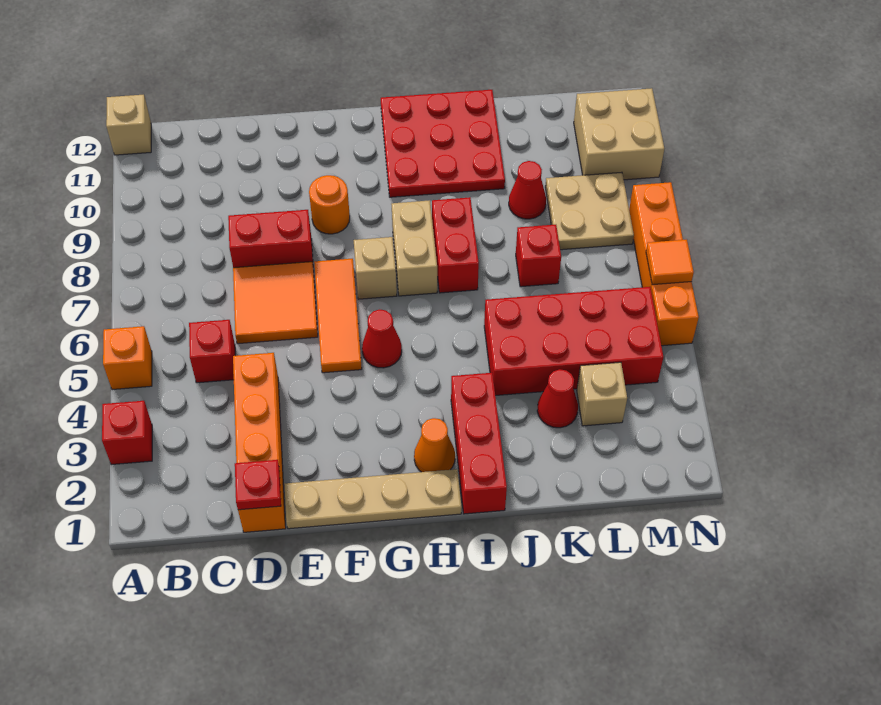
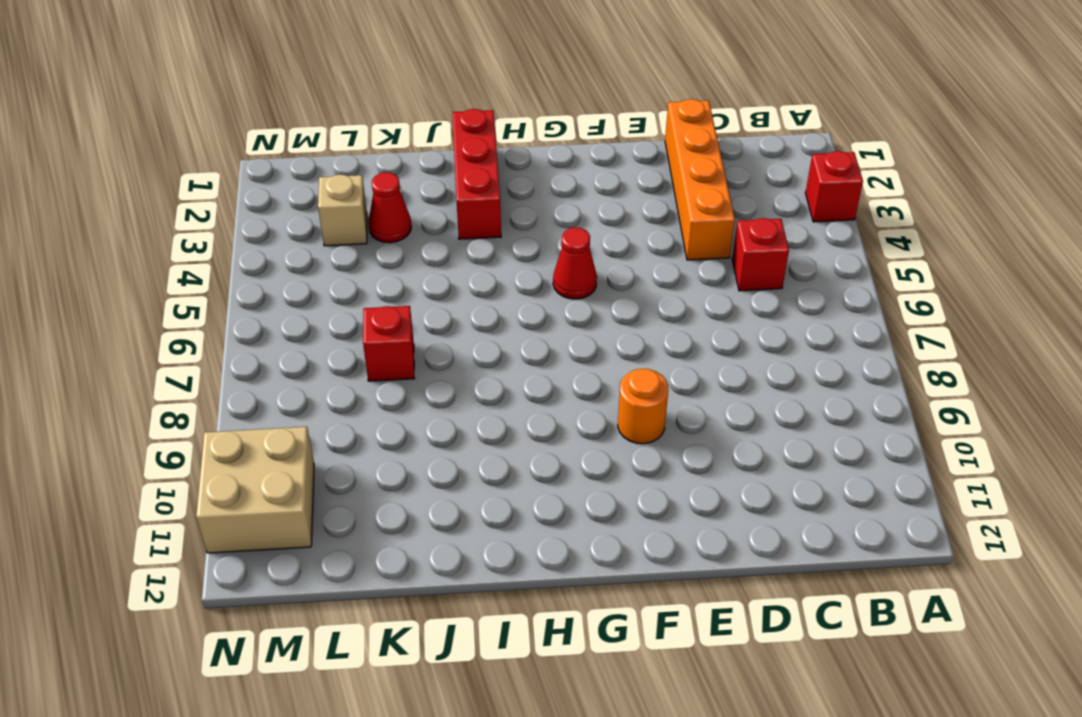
none -> orange 1x1 brick [103,326,152,390]
none -> tan 1x1 brick [106,95,151,155]
none -> orange 2x2 tile [233,262,318,344]

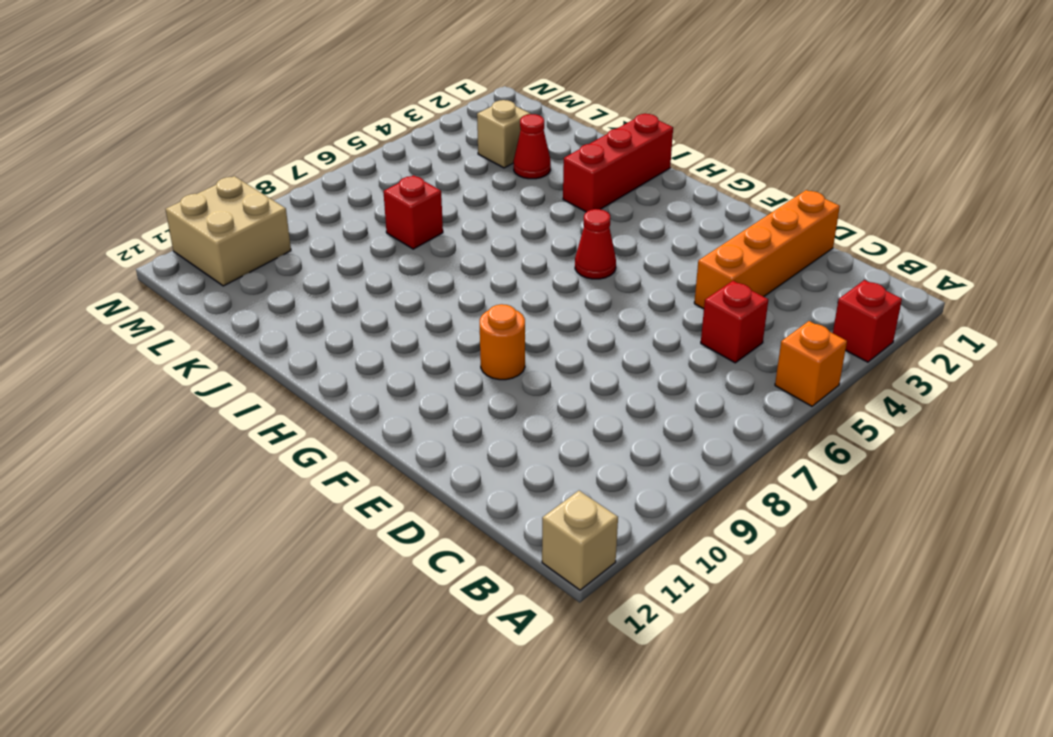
none -> orange 2x2 tile [233,262,318,344]
none -> red 1x2 brick [228,210,313,268]
none -> tan 1x4 plate [285,469,462,529]

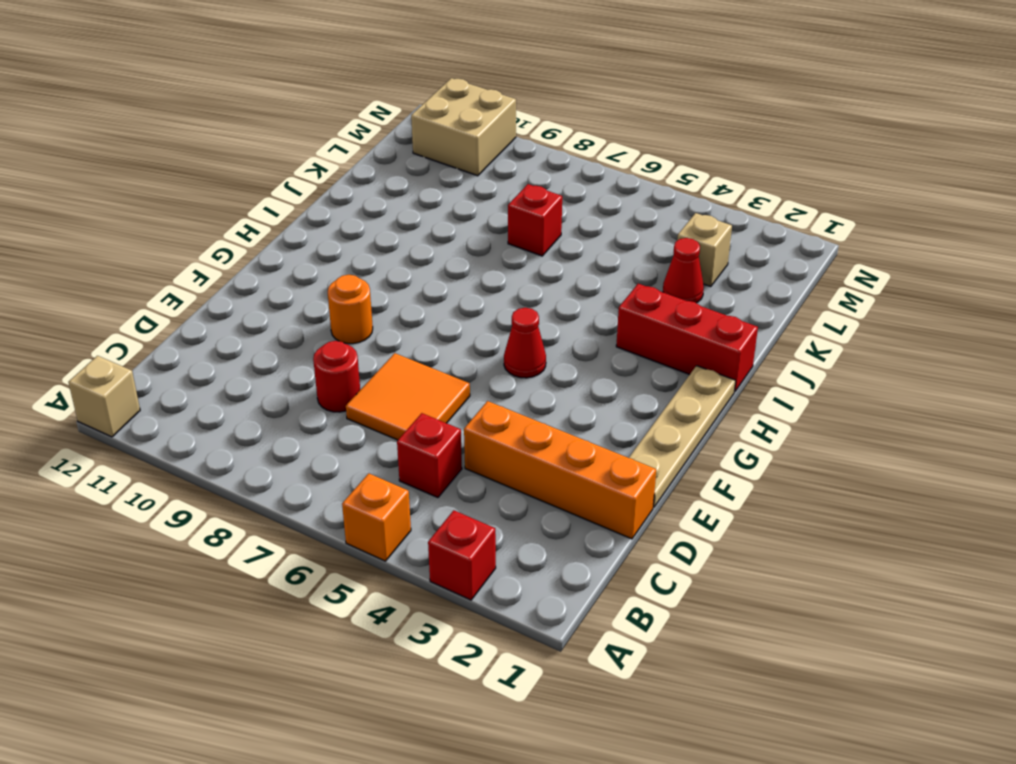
red 1x1 round brick [313,341,360,412] -> red 1x2 brick [228,210,313,268]
none -> orange 1x3 tile [314,259,362,373]
none -> tan 1x1 brick [354,237,397,299]
none -> orange 1x1 cone [414,418,455,472]

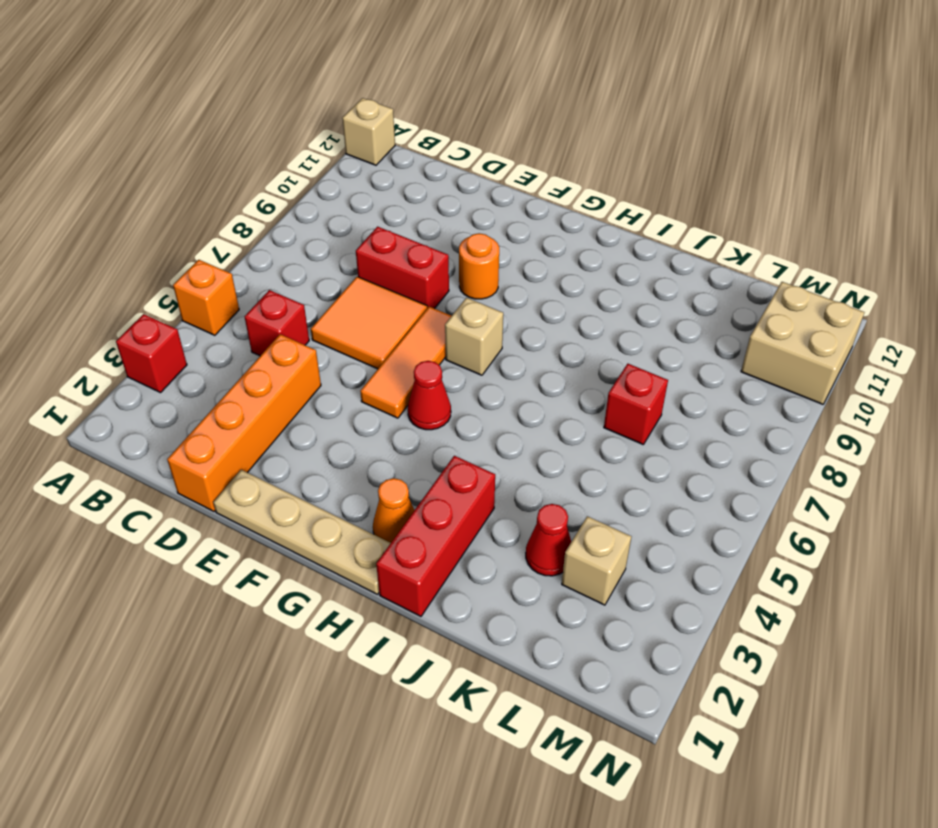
none -> tan 1x2 brick [392,200,437,296]
none -> red 3x3 plate [381,90,505,197]
none -> red 1x2 brick [432,197,479,293]

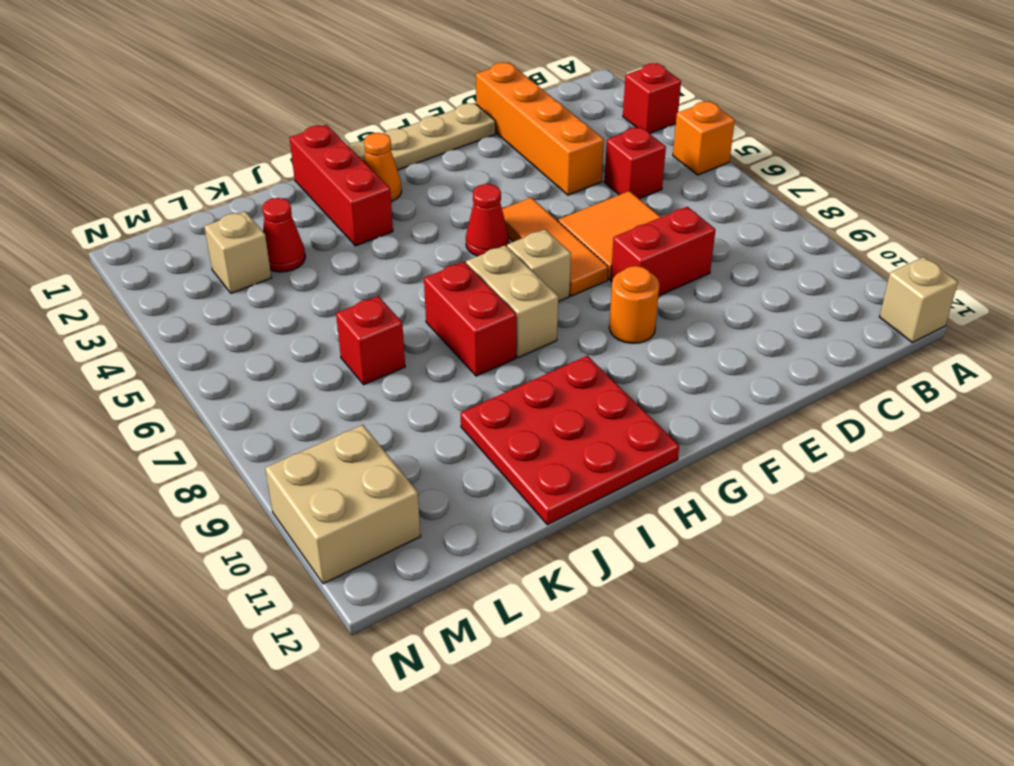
none -> red 2x4 brick [484,287,663,396]
none -> red 1x1 cone [509,161,546,219]
none -> tan 2x2 plate [545,172,634,250]

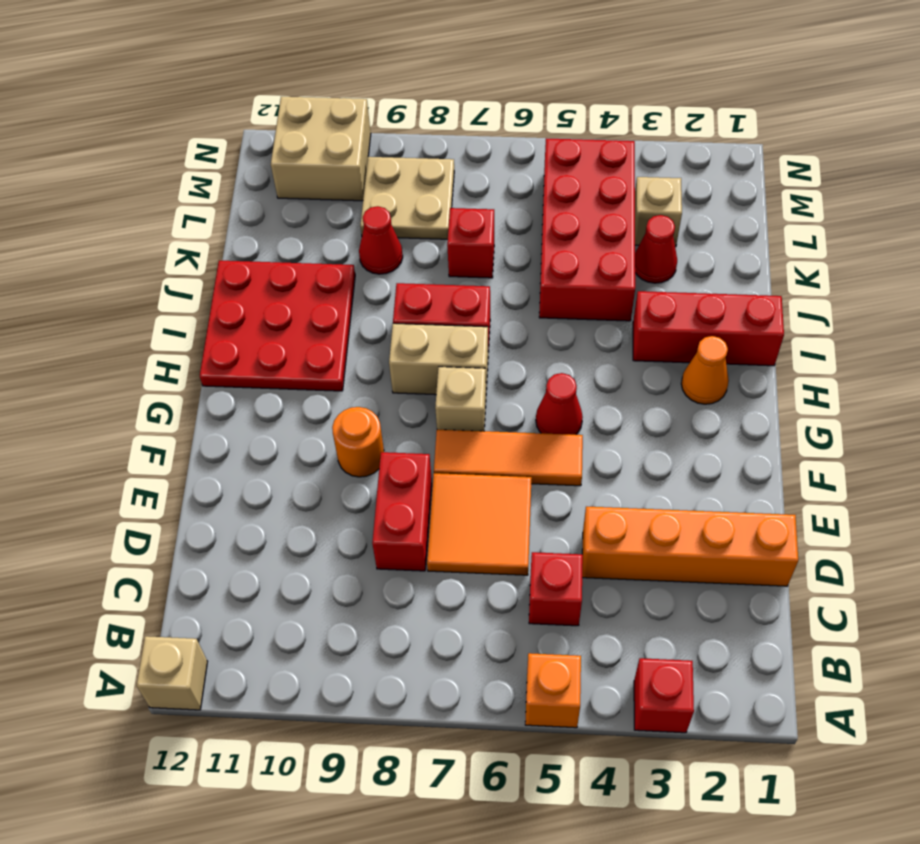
none -> tan 1x4 plate [285,469,462,529]
none -> orange 1x4 brick [629,182,699,346]
none -> red 1x1 plate [235,460,281,510]

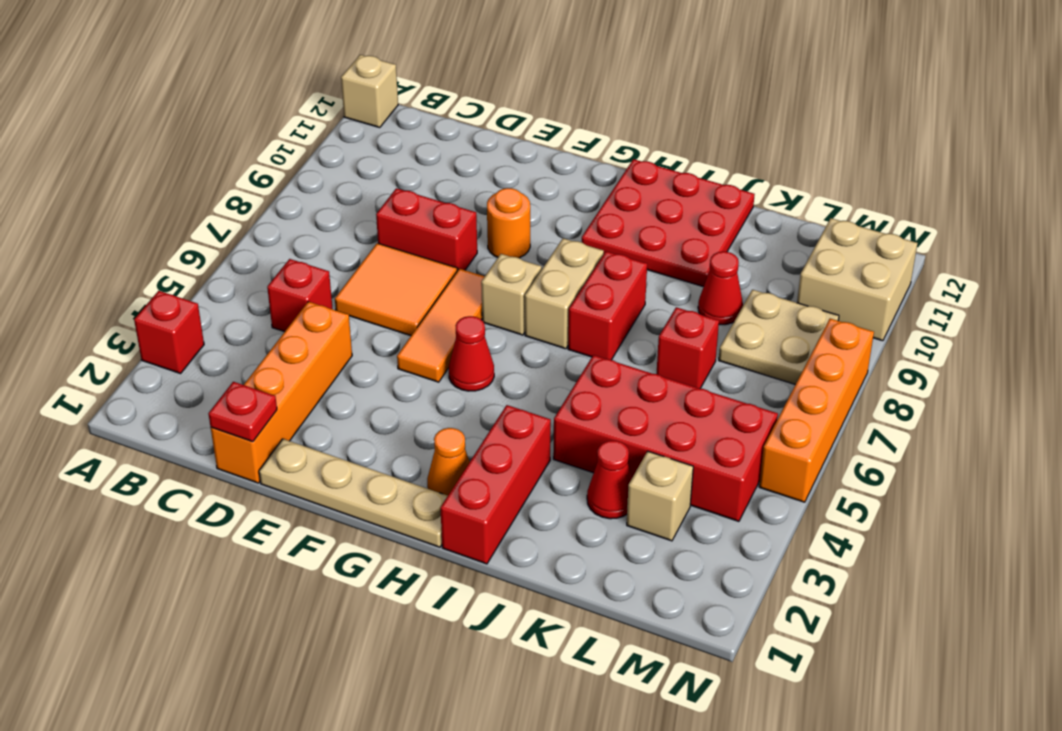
none -> orange 1x1 brick [103,326,152,390]
none -> orange 1x1 tile [646,240,694,285]

